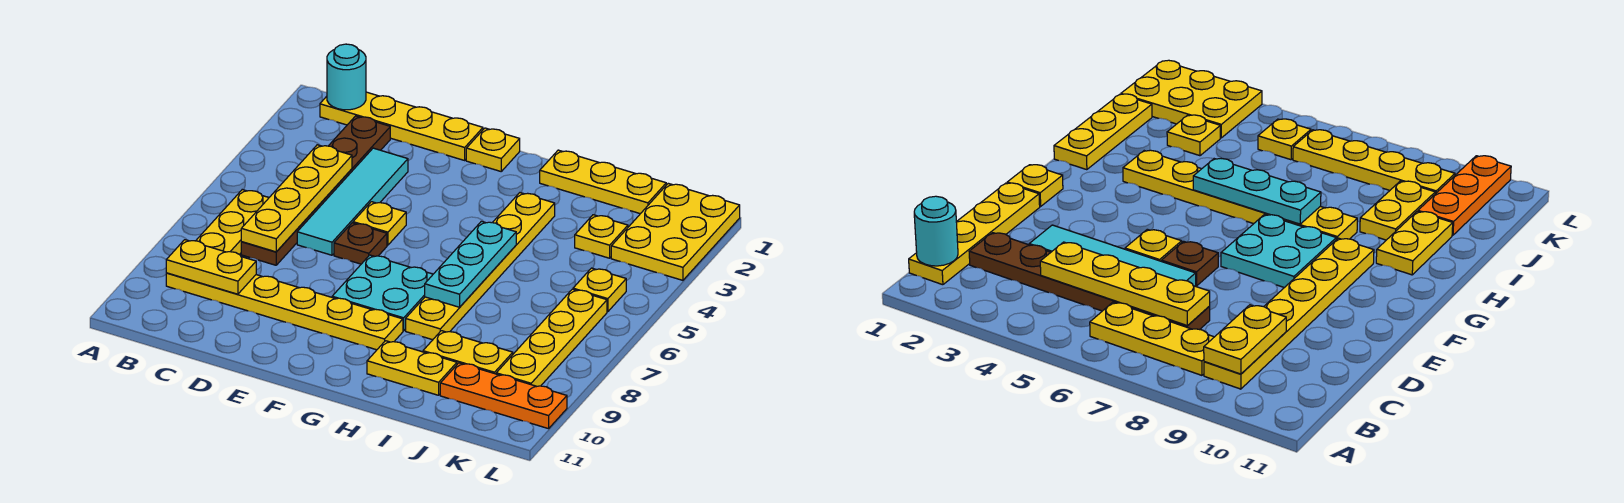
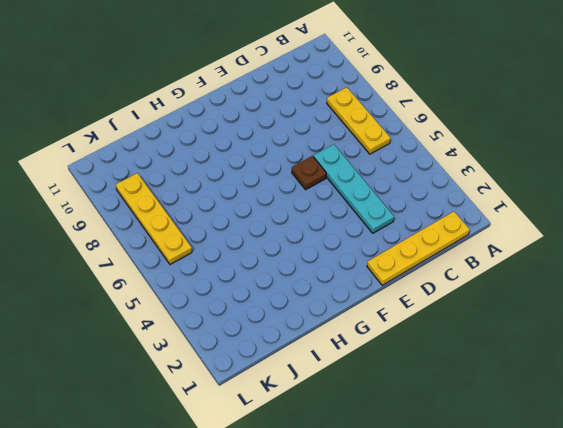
cyan 1x4 plate [313,144,394,233] -> cyan 1x4 tile [297,148,408,255]
none -> yellow 1x6 plate [166,273,403,350]
none -> brown 1x6 plate [241,116,390,265]
none -> yellow 1x1 plate [353,202,406,245]

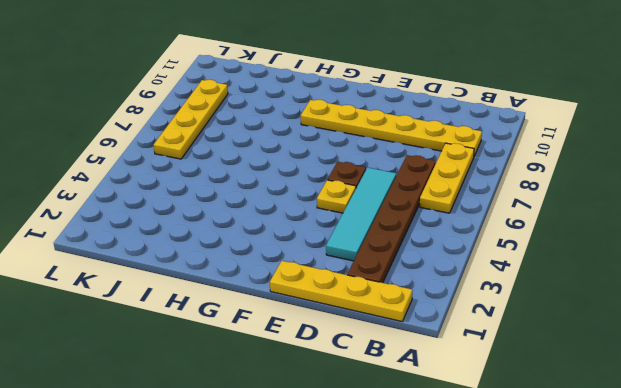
none -> yellow 1x1 plate [466,128,520,171]
none -> cyan 2x2 plate [332,255,433,331]
none -> yellow 1x3 plate [540,150,666,214]

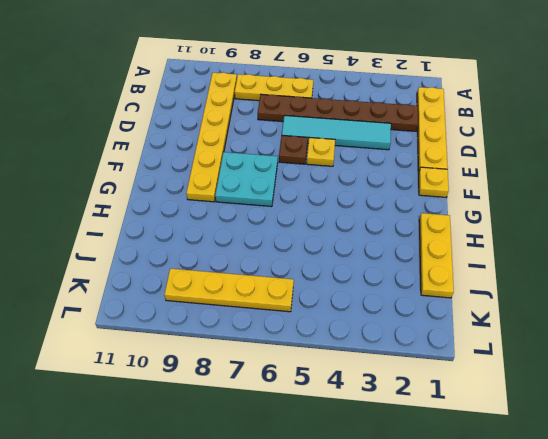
none -> yellow 1x6 plate [406,193,555,340]
none -> yellow 1x2 plate [367,341,457,395]
none -> yellow 1x2 plate [423,331,513,374]

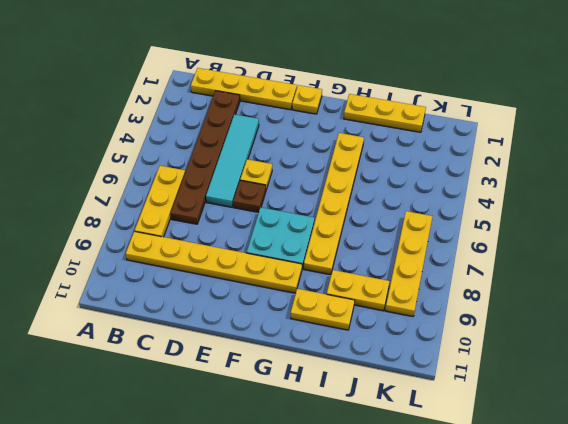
none -> yellow 1x1 plate [575,215,628,258]
none -> orange 1x3 plate [440,363,567,429]
none -> yellow 2x3 plate [611,183,740,280]

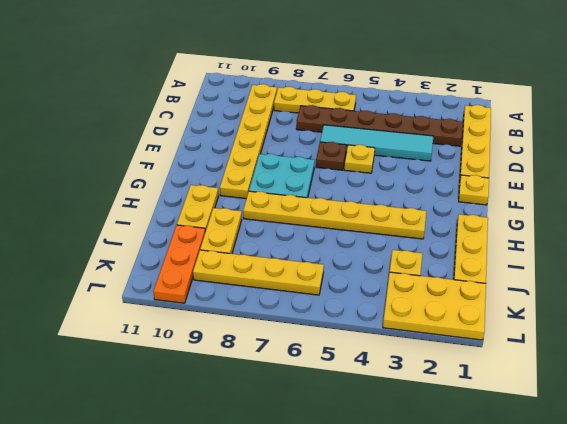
none -> yellow 1x1 plate [573,268,626,312]
none -> cyan 1x1 round brick [327,44,366,110]
none -> yellow 1x2 plate [166,240,256,294]

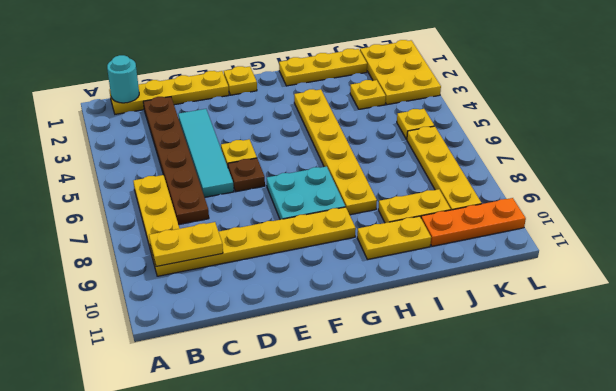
none -> yellow 1x4 plate [241,145,352,252]
none -> cyan 1x3 plate [425,221,516,307]

